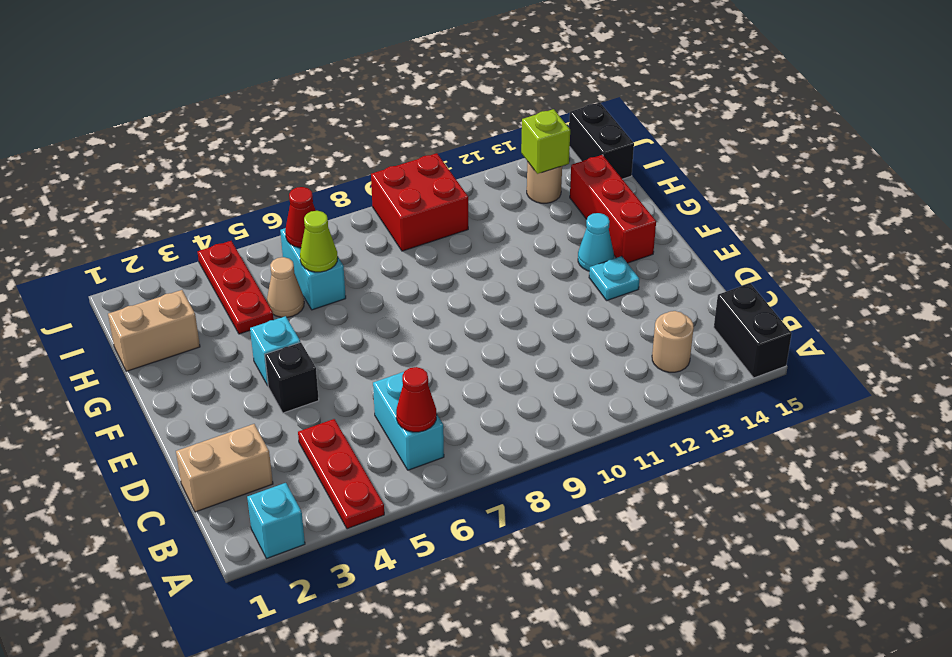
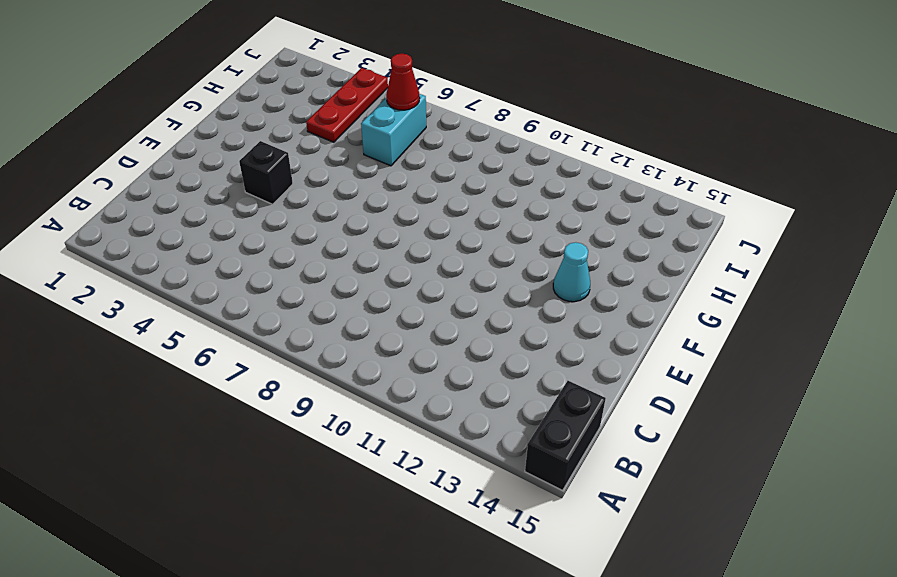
none -> cyan 1x1 brick [247,483,305,559]
none -> red 1x3 plate [298,419,384,529]
none -> cyan 1x2 brick [373,372,444,470]

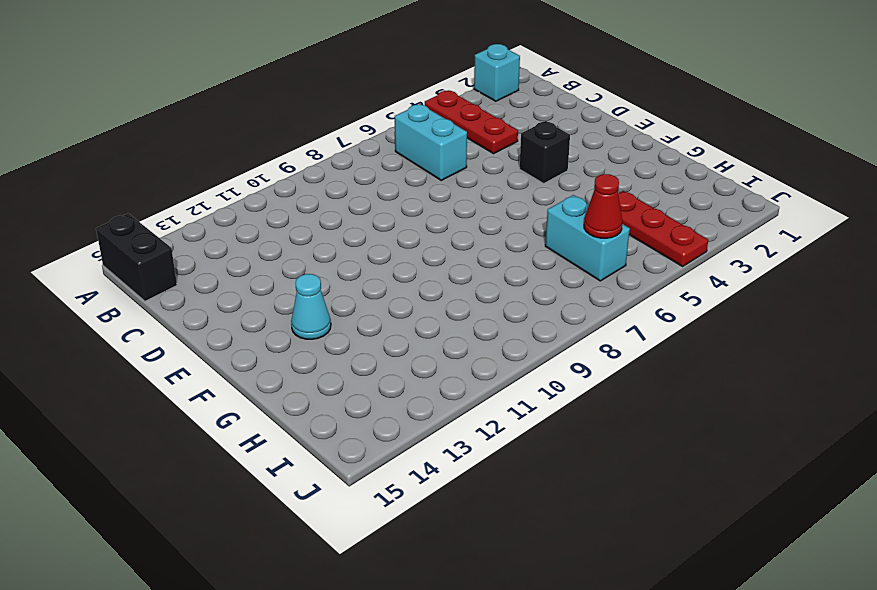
none -> tan 1x1 round brick [652,311,694,372]
none -> tan 1x2 brick [176,424,273,512]
none -> cyan 1x1 plate [589,256,639,301]

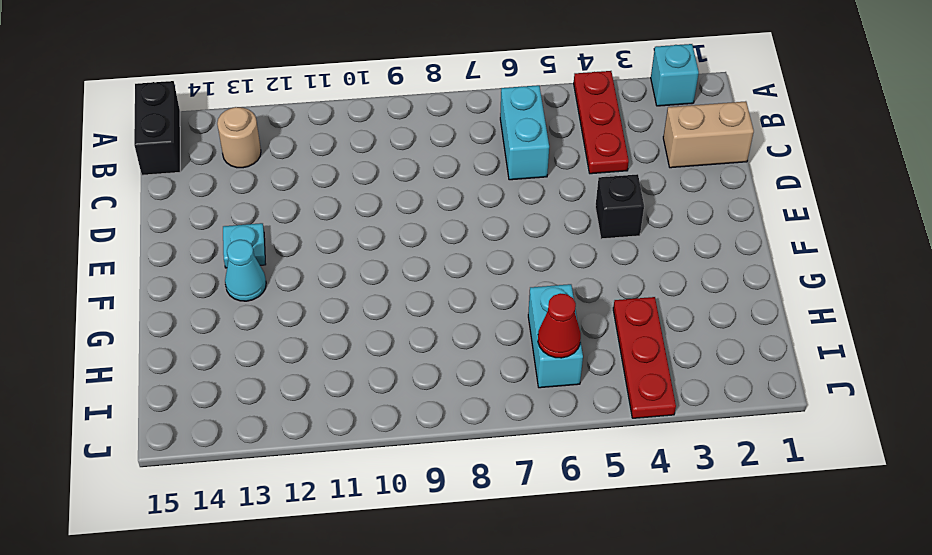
none -> cyan 1x1 brick [250,316,300,386]
none -> red 1x3 brick [570,155,656,263]
none -> tan 1x2 brick [108,290,200,371]

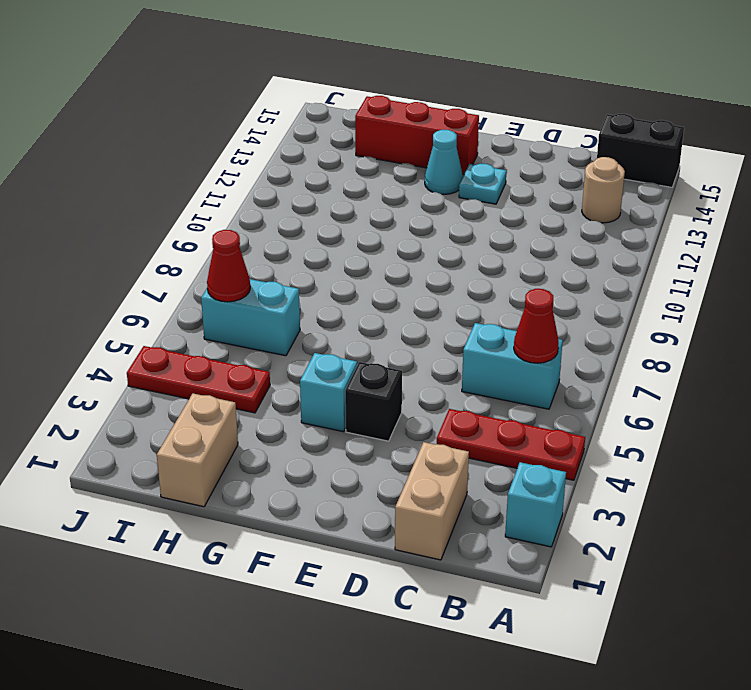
none -> tan 1x1 cone [267,257,304,317]
none -> red 2x2 brick [371,153,468,251]
none -> tan 1x1 round brick [527,161,562,203]

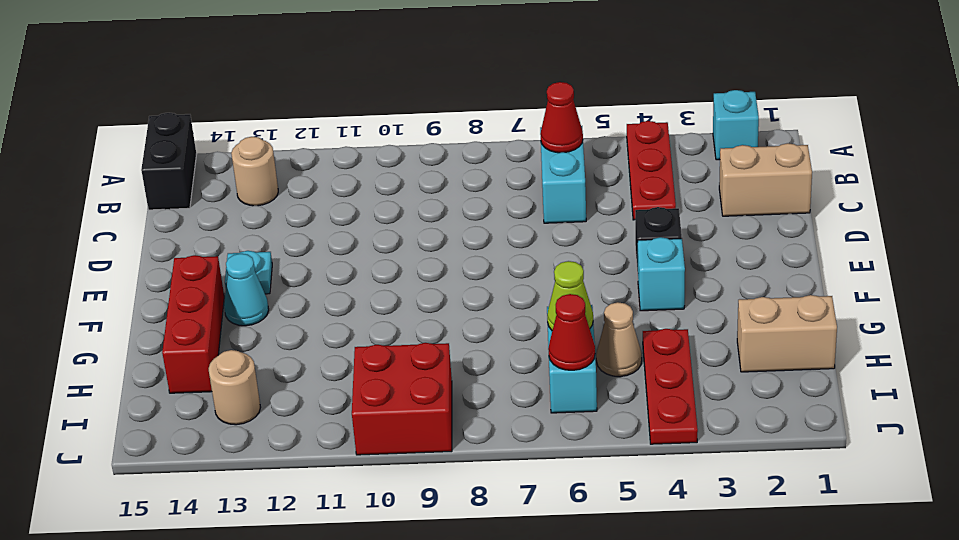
none -> black 1x2 brick [569,102,634,179]
none -> lime 1x1 brick [521,109,570,174]

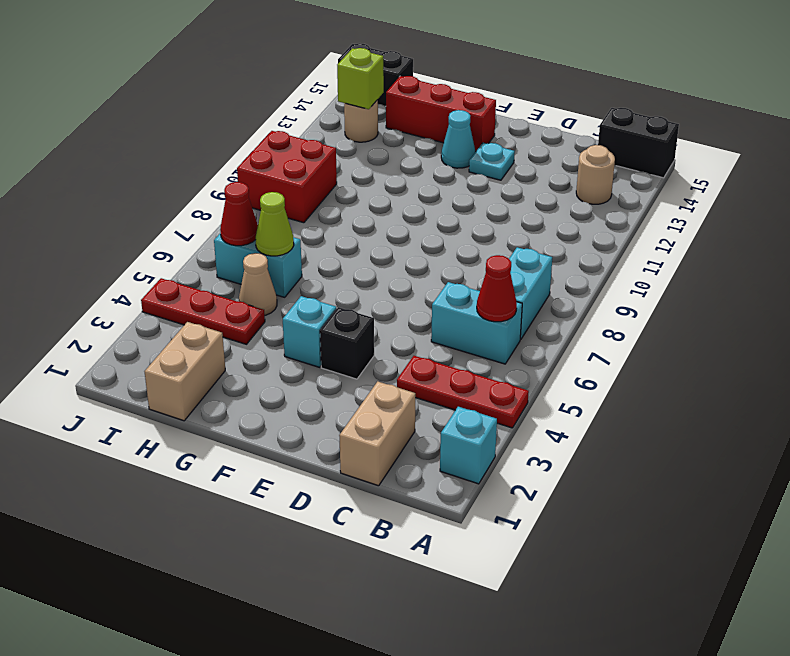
cyan 1x2 brick [509,247,552,340] -> none

